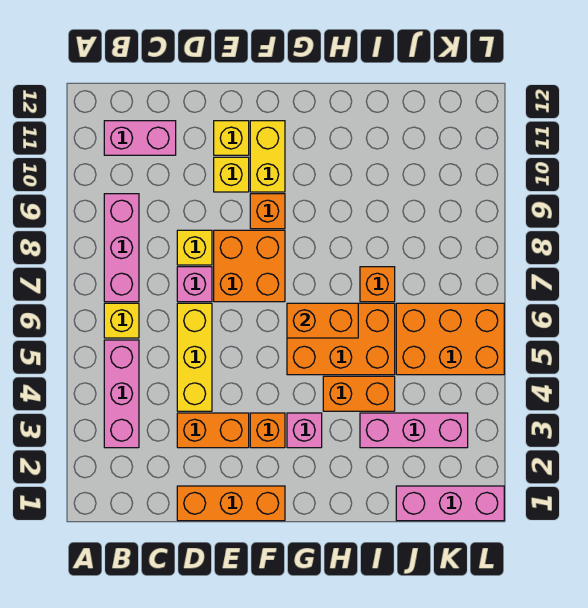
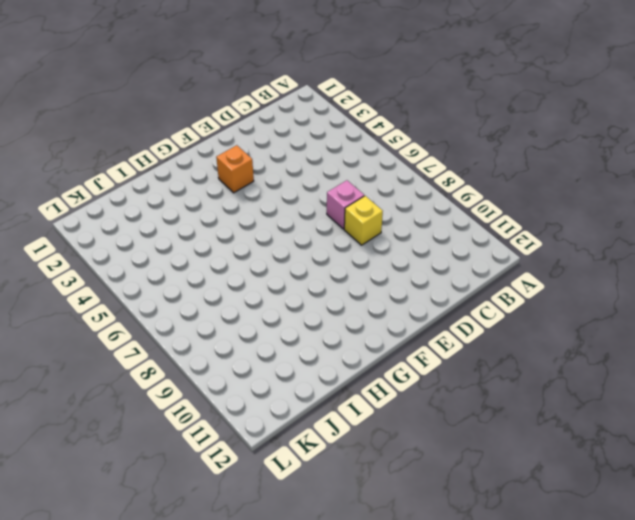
none -> pink 1x3 brick [104,340,139,448]
none -> yellow 1x1 brick [104,303,139,338]
none -> pink 1x3 brick [104,194,139,302]

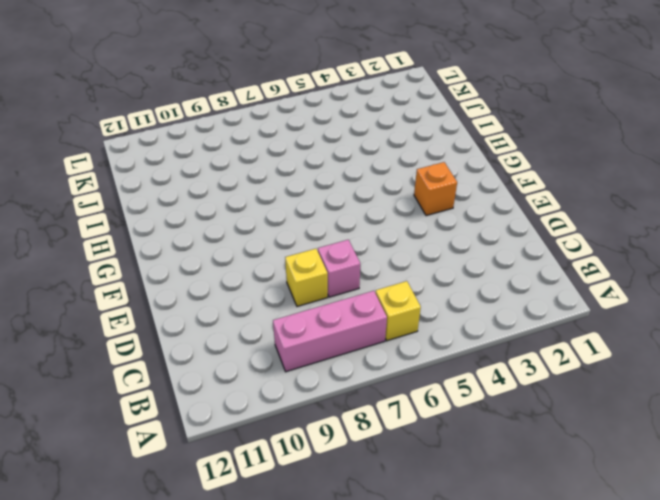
none -> pink 1x3 brick [104,340,139,448]
none -> pink 1x2 brick [104,121,176,155]
none -> orange 1x3 brick [177,486,285,521]

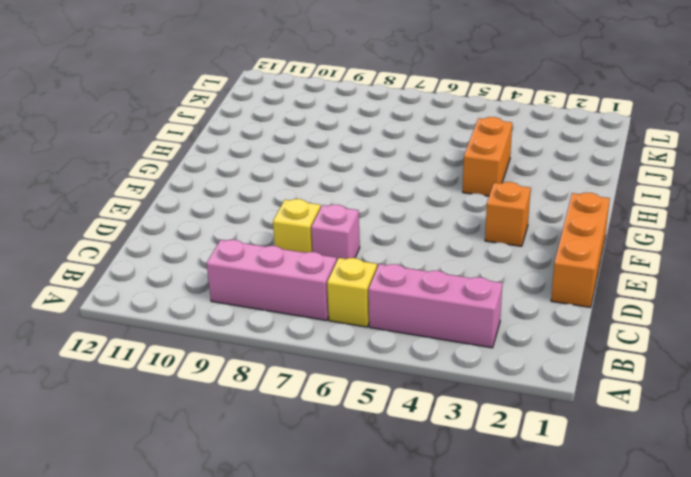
none -> pink 1x2 brick [104,121,176,155]
none -> orange 1x2 brick [177,413,249,448]
none -> yellow 1x3 brick [177,303,212,411]

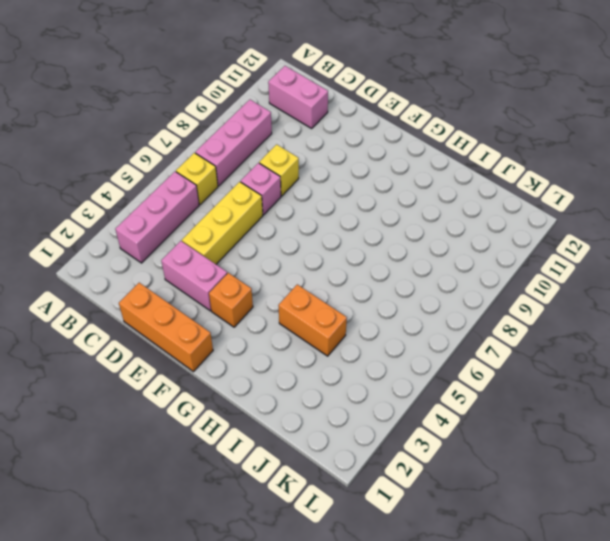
pink 1x2 brick [161,241,227,311] -> orange 1x2 brick [177,413,249,448]
none -> orange 2x2 brick [214,230,285,302]
none -> yellow 1x1 brick [214,157,249,192]
none -> yellow 1x1 brick [214,121,249,155]

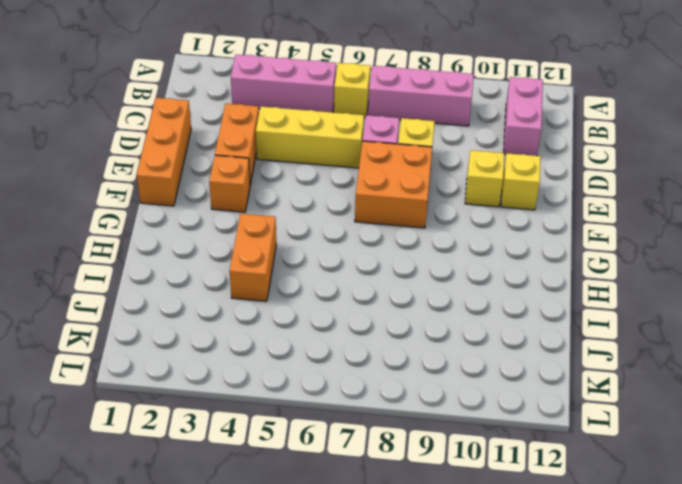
none -> orange 1x1 brick [250,194,285,229]
none -> yellow 1x2 brick [250,121,285,192]
none -> pink 1x1 brick [287,413,322,448]

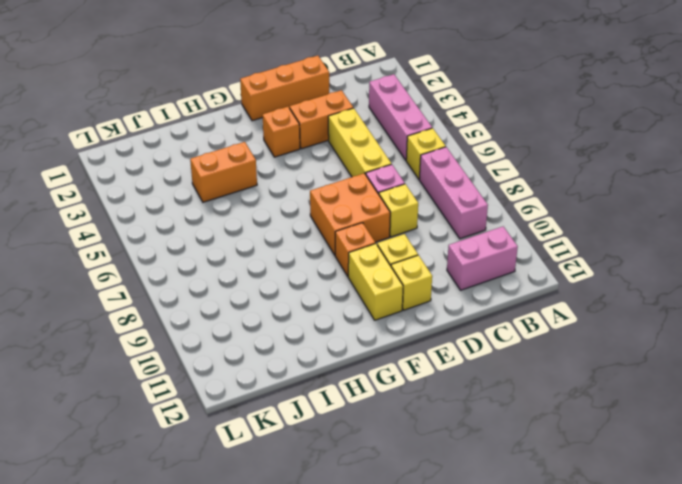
none -> pink 1x1 brick [287,413,322,448]
none -> orange 2x3 brick [287,303,395,375]
none -> pink 1x3 brick [360,413,468,448]

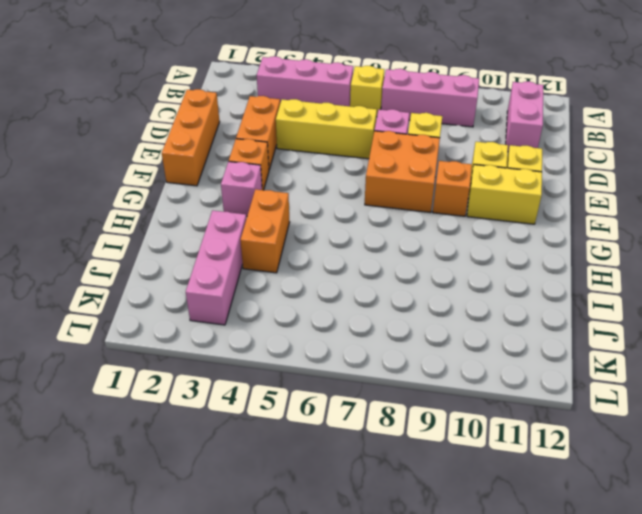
none -> orange 2x3 brick [287,303,395,375]
none -> orange 1x1 brick [360,267,395,302]
none -> pink 1x3 brick [396,486,504,521]

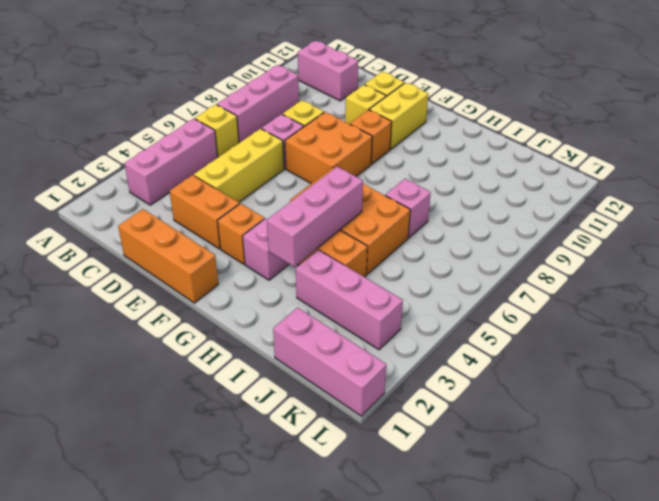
pink 1x3 brick [267,167,363,267] -> none
pink 1x1 brick [385,179,431,238] -> orange 1x1 brick [360,267,395,302]
none -> orange 2x3 brick [396,303,504,375]
none -> orange 1x2 brick [287,303,358,338]

